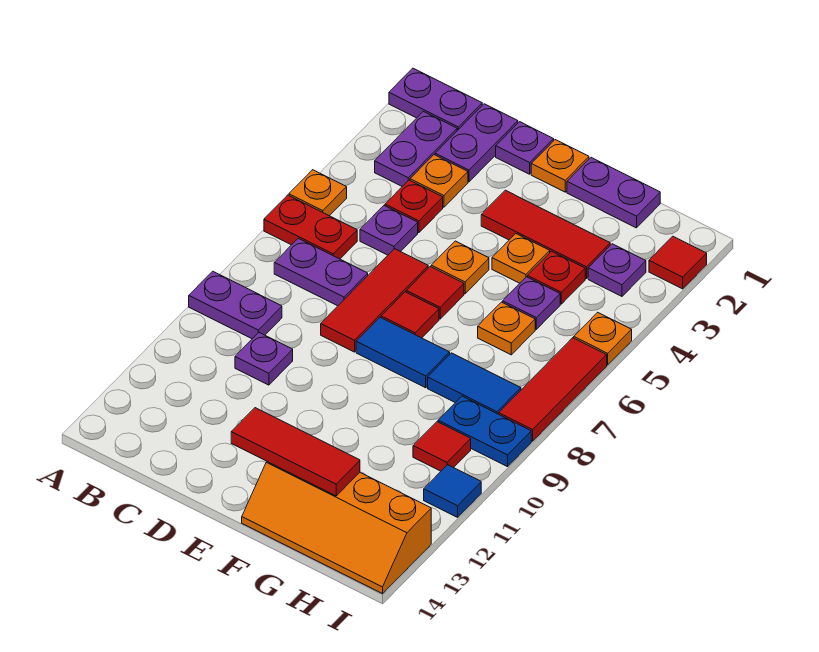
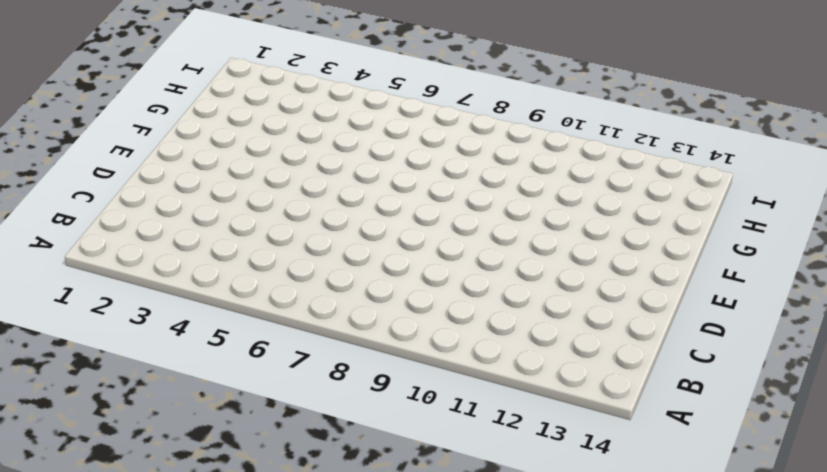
none -> purple 1x2 plate [389,68,482,131]
none -> orange 1x1 plate [289,170,347,216]
none -> red 1x2 plate [264,195,357,259]
none -> purple 1x2 plate [189,271,282,339]

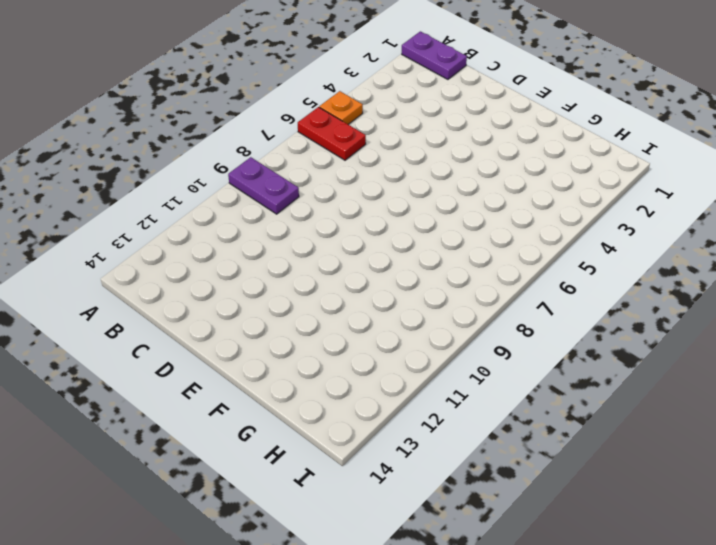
none -> purple 1x2 plate [375,111,457,186]
none -> purple 1x2 plate [274,238,368,306]
none -> purple 1x2 plate [435,104,518,182]
none -> orange 1x1 plate [410,155,468,207]

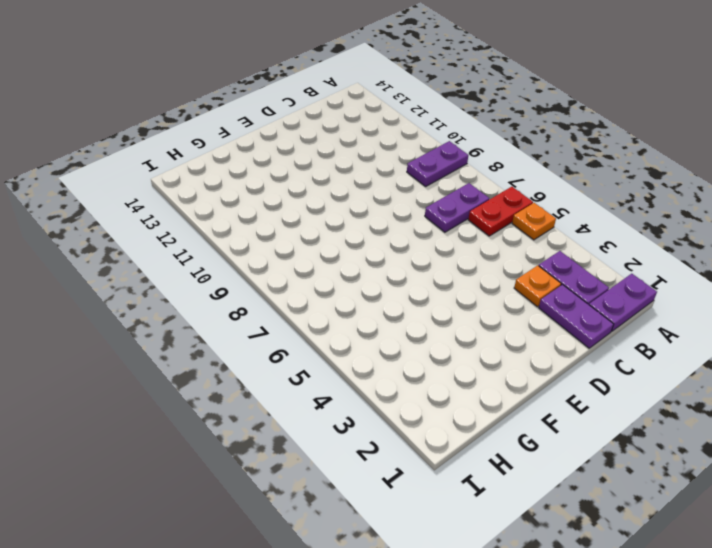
none -> red 1x1 plate [385,180,443,233]
none -> purple 1x1 plate [360,206,418,255]
none -> purple 1x1 plate [235,333,293,385]
none -> purple 1x1 plate [496,122,554,174]

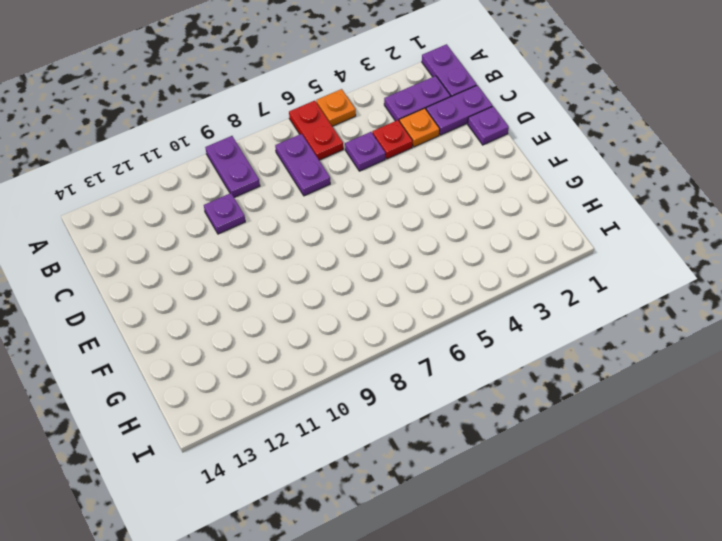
none -> red 1x3 tile [321,249,428,352]
none -> orange 1x1 plate [531,140,589,192]
none -> red 1x3 tile [481,190,610,279]
none -> orange 1x1 plate [431,241,489,294]

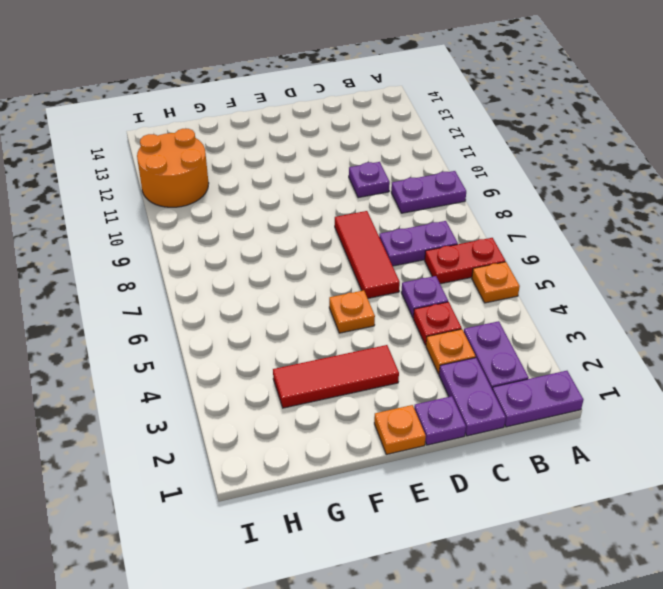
orange 2x2 round brick [137,129,209,207] -> blue 1x1 tile [424,465,481,517]
none -> red 1x1 tile [406,267,464,319]
none -> red 1x1 tile [381,292,439,338]
none -> blue 1x2 tile [356,317,450,388]
none -> purple 1x2 plate [567,158,660,228]

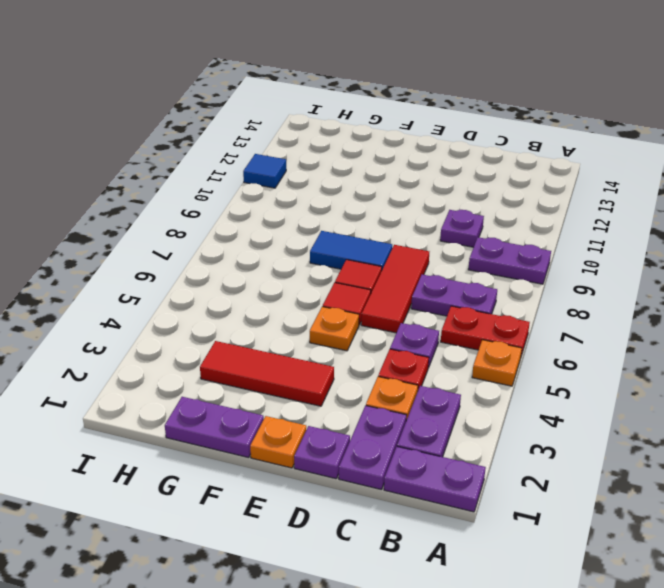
none -> orange 1x1 plate [492,234,550,283]
none -> orange 2x4 slope [242,462,431,594]
none -> red 1x1 plate [528,251,585,304]
none -> purple 1x1 plate [503,277,560,329]

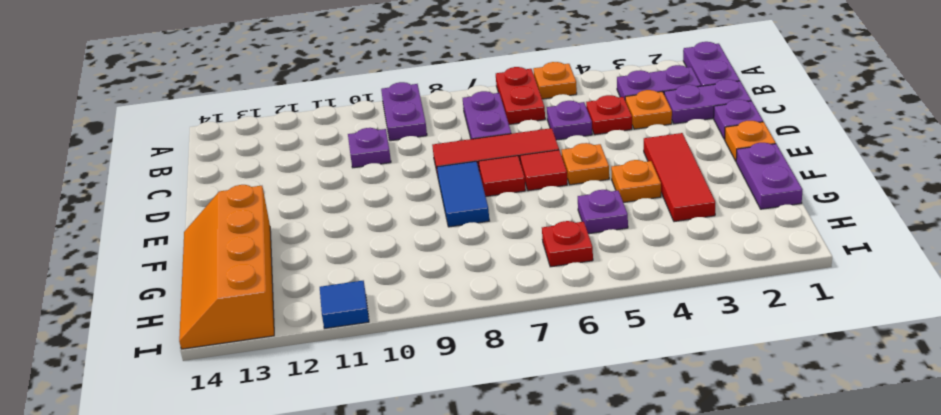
red 1x1 plate [542,221,593,267] -> red 1x1 plate moved to [528,251,585,304]
none -> orange 1x1 plate [478,302,535,355]
none -> blue 1x2 tile [428,353,521,414]
none -> purple 1x1 plate [588,244,646,296]
none -> blue 1x2 plate [438,396,531,467]

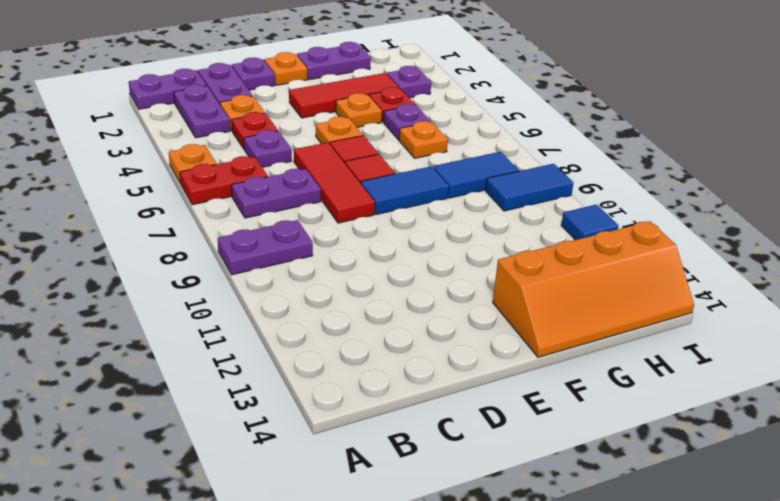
blue 1x2 tile [486,164,573,211] -> blue 1x2 plate [438,396,531,467]
none -> purple 1x1 plate [235,333,293,385]
none -> red 1x1 tile [413,422,471,471]
none -> red 1x1 tile [649,236,707,289]
none -> orange 1x1 plate [574,312,632,365]

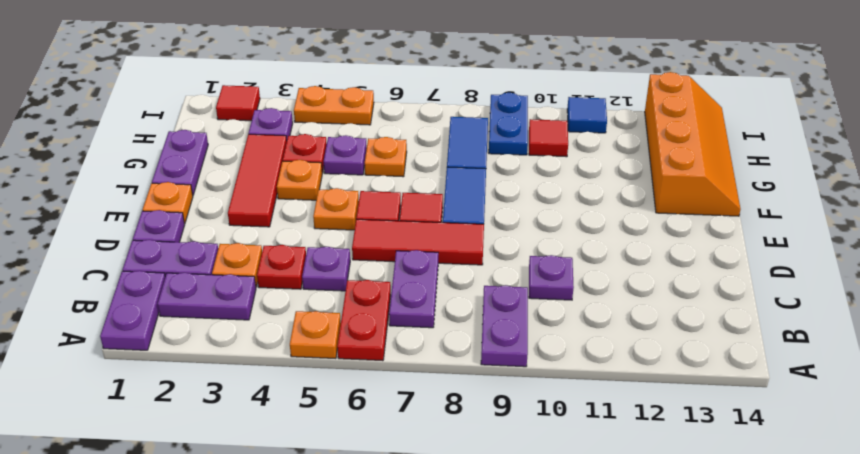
orange 1x2 plate [294,86,374,125] -> orange 1x1 plate [574,312,632,365]
none -> red 1x3 tile [499,338,607,441]
none -> red 1x3 tile [231,408,360,496]

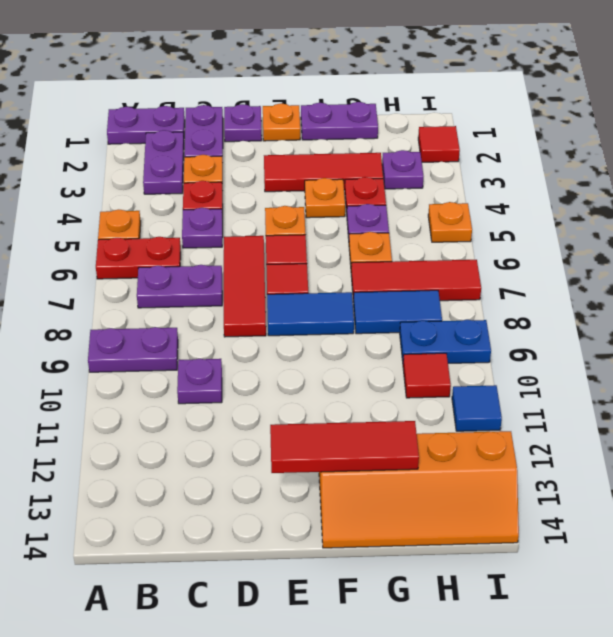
red 1x3 tile [351,260,481,301] -> red 1x3 tile turned to [499,338,607,441]

